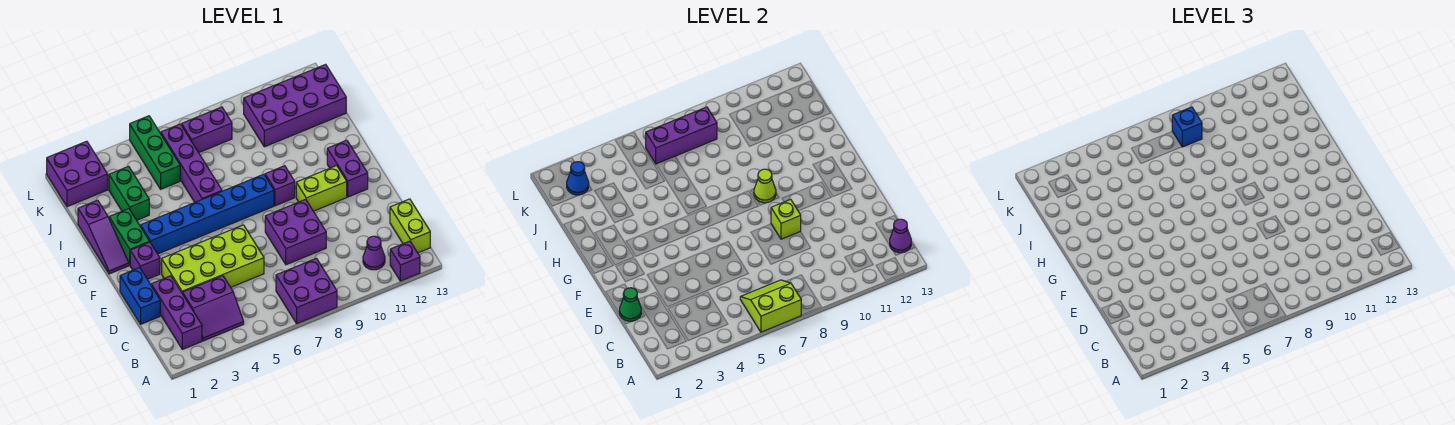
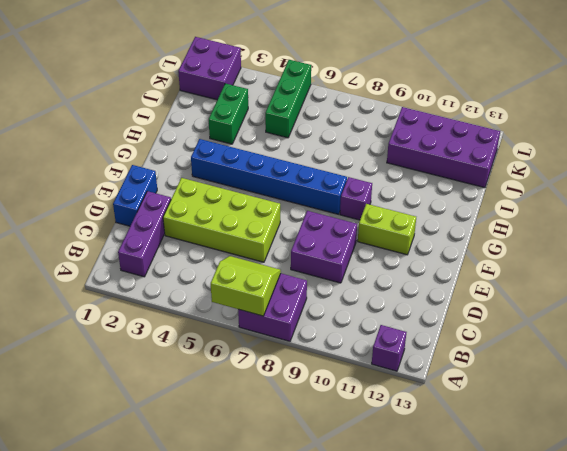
none -> purple 2x2 slope [183,276,244,341]
none -> purple 1x1 cone [363,236,385,270]
none -> lime 1x2 brick [390,199,430,253]
none -> purple 1x1 brick [130,242,160,279]

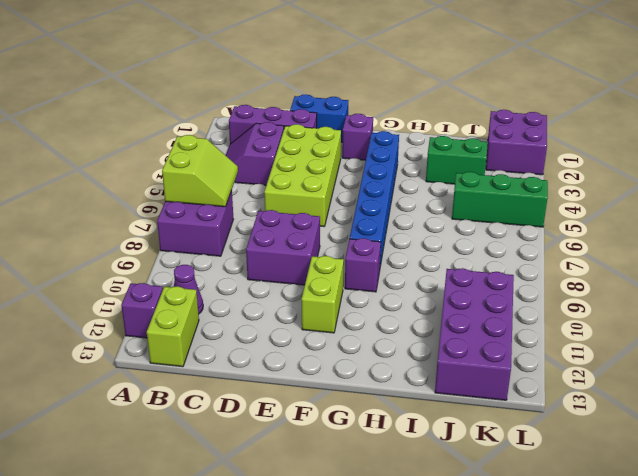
lime 1x2 brick [147,286,199,367] -> lime 1x2 brick turned to [390,199,430,253]
none -> purple 1x2 brick [327,140,368,197]
none -> purple 1x3 slope [78,200,129,274]
none -> green 1x2 brick [109,209,150,265]
none -> purple 1x4 brick [161,124,222,202]

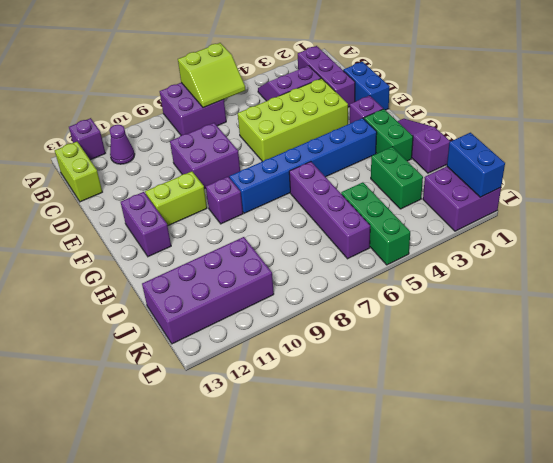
blue 1x2 brick [447,133,505,197] -> none
none -> purple 1x2 brick [182,107,232,153]
none -> purple 1x1 cone [890,219,911,253]
none -> green 1x1 cone [619,288,641,322]
none -> lime 1x1 brick [771,199,801,239]

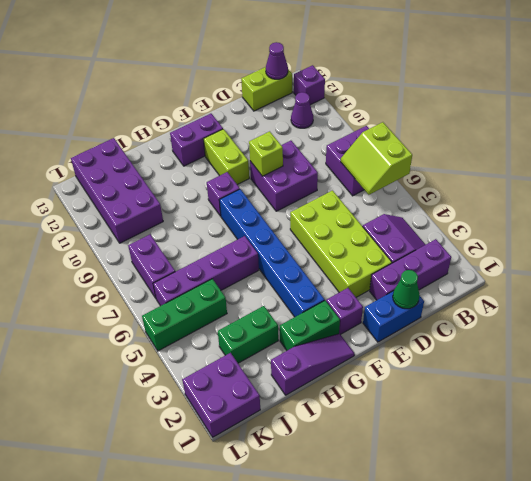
none -> lime 1x1 cone [754,169,776,203]
none -> blue 1x1 cone [567,162,589,195]
none -> purple 1x3 brick [646,107,717,164]
none -> blue 1x1 brick [1172,107,1202,147]

